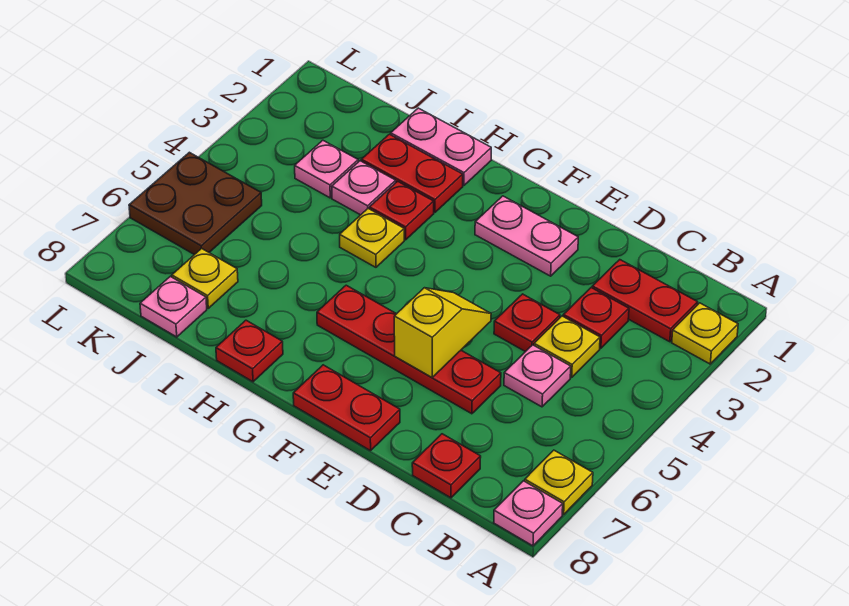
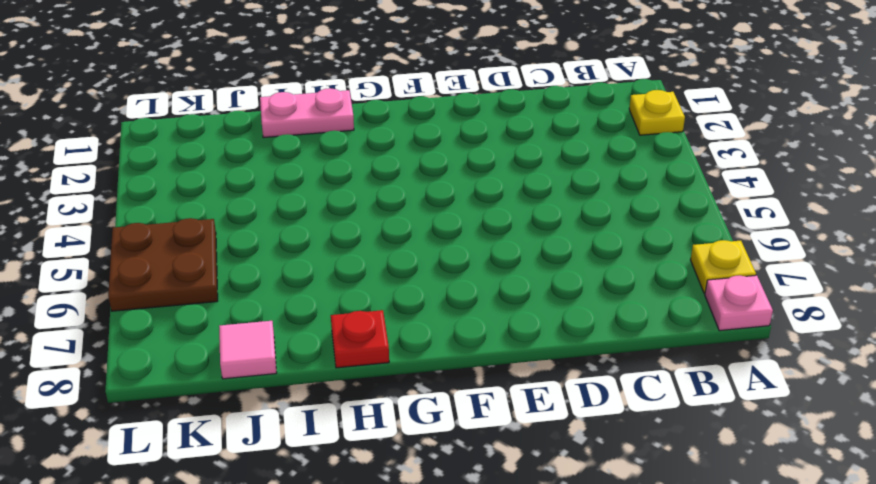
pink 1x1 tile [219,321,277,379] -> pink 1x1 plate [140,276,207,337]
none -> red 1x2 plate [592,260,698,342]
none -> red 1x1 plate [563,288,629,348]
none -> yellow 1x1 plate [534,316,600,377]

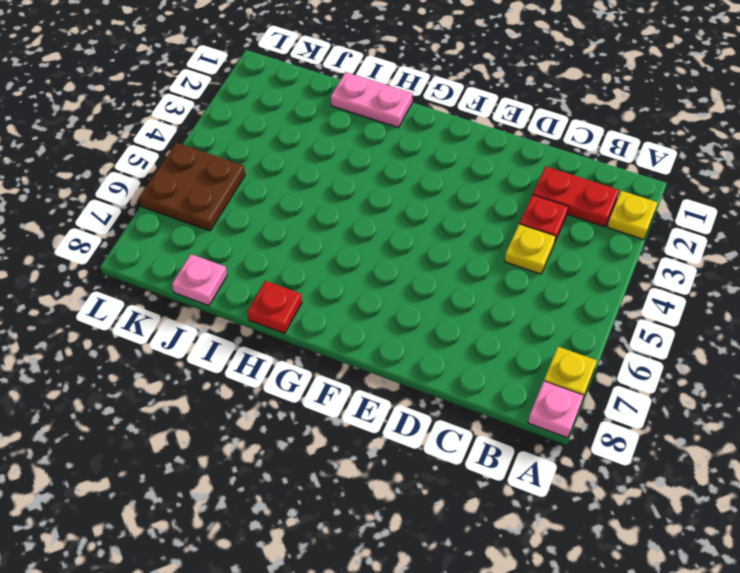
none -> pink 1x1 plate [504,345,571,407]
none -> red 1x1 plate [412,434,481,498]
none -> red 1x1 plate [494,294,560,352]

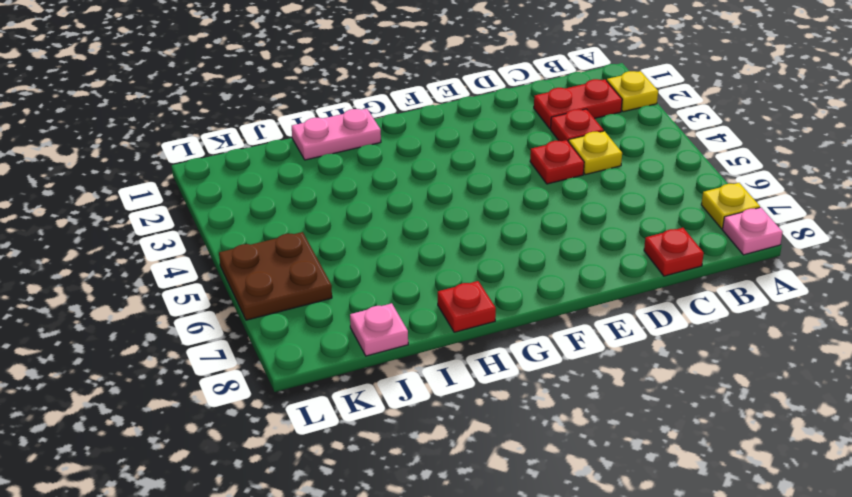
none -> pink 1x1 plate [504,345,571,407]
none -> red 1x4 plate [317,285,501,414]
none -> pink 1x2 plate [475,196,578,276]

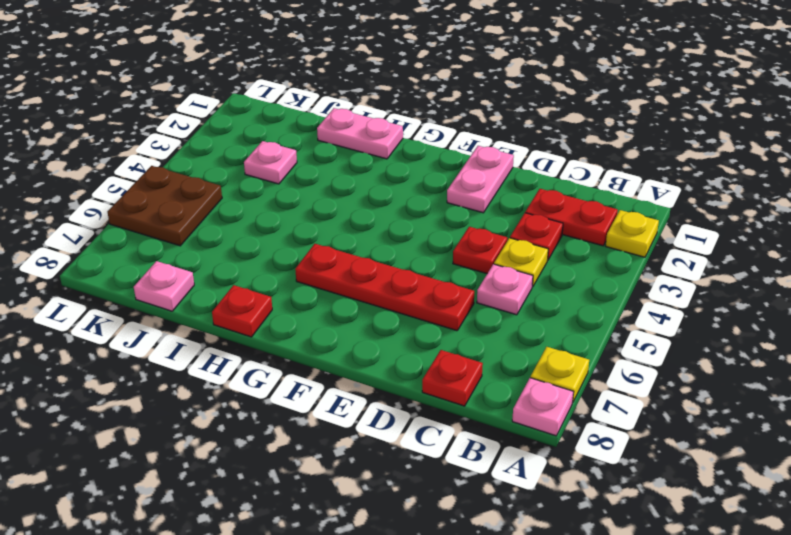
pink 1x2 plate [447,146,514,213] -> pink 1x2 plate turned to [475,196,578,276]
none -> red 1x2 plate [293,365,400,451]
none -> red 1x2 plate [361,134,463,212]
none -> red 1x1 plate [369,181,434,240]

